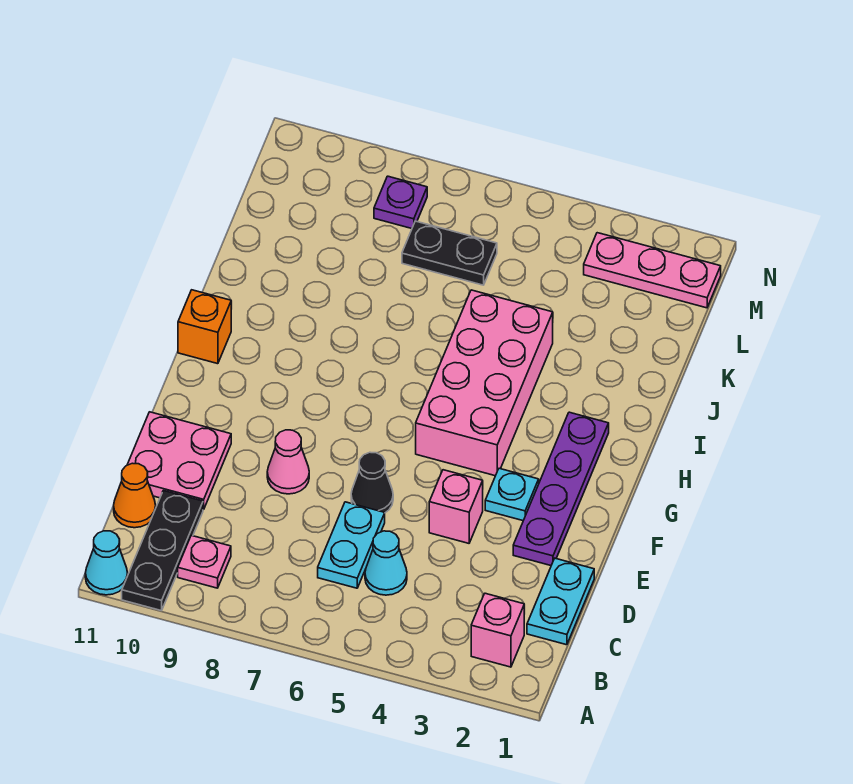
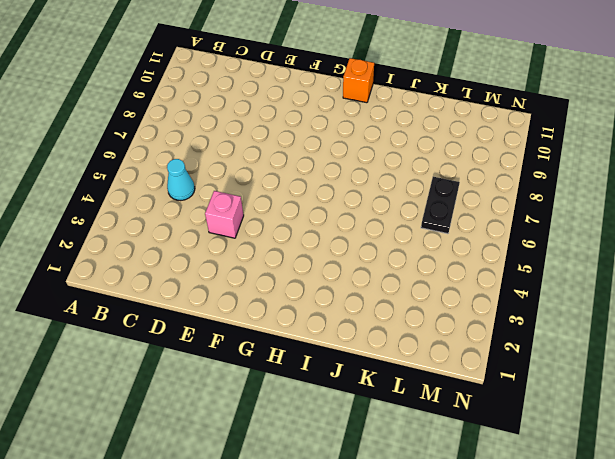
none -> black 1x3 plate [122,491,203,611]
none -> cyan 1x1 cone [85,531,128,595]
none -> pink 1x1 brick [471,593,524,667]

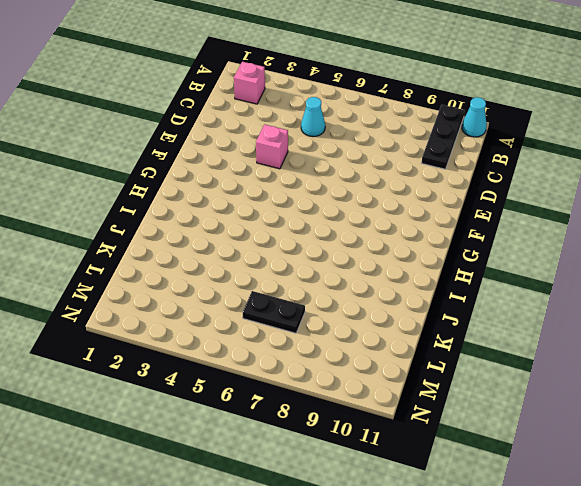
none -> pink 1x1 plate [178,535,231,588]
none -> cyan 1x2 plate [527,558,594,645]
none -> cyan 1x2 plate [318,502,385,588]

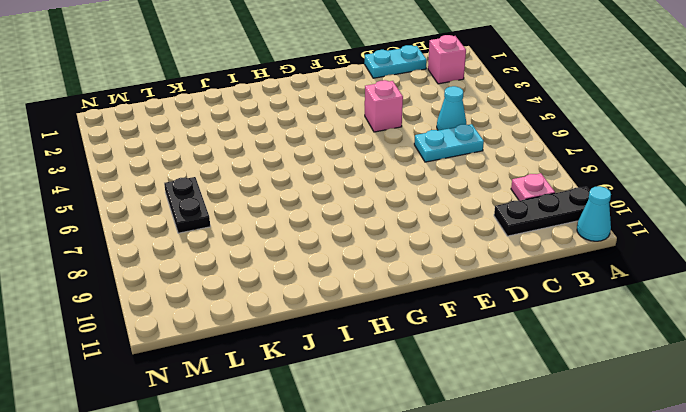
none -> orange 1x1 cone [114,463,156,528]
none -> pink 2x2 plate [127,412,231,510]
none -> purple 1x4 plate [513,412,609,565]

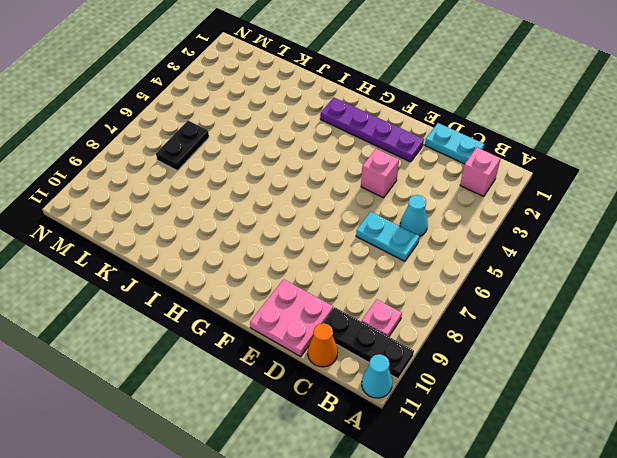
none -> black 1x1 cone [351,452,393,513]
none -> pink 1x1 cone [267,430,309,494]
none -> cyan 1x1 plate [485,468,539,521]

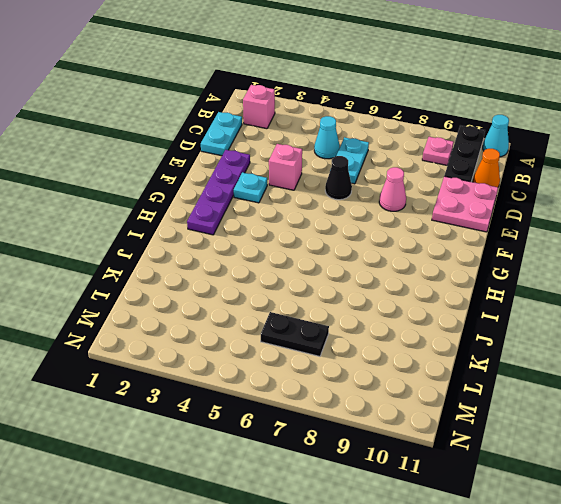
none -> pink 2x4 brick [416,290,553,476]
none -> orange 1x1 brick [178,290,231,364]
none -> pink 1x3 plate [584,233,721,308]

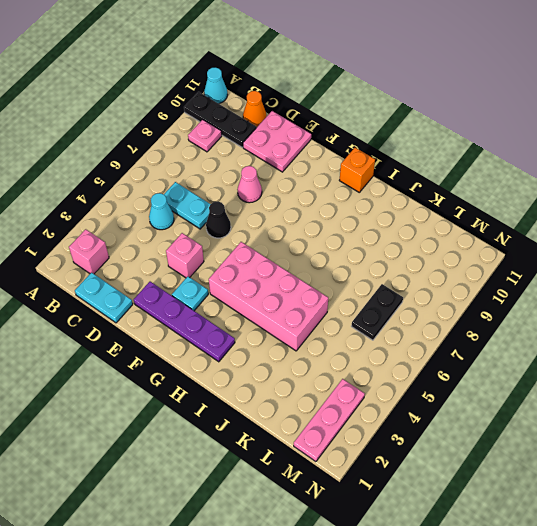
none -> purple 1x1 plate [374,176,427,229]

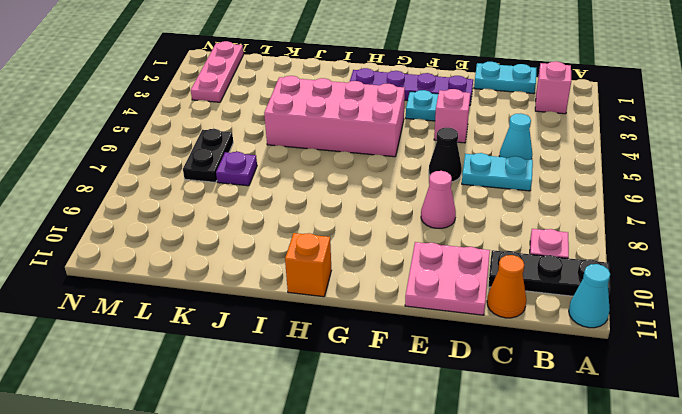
purple 1x1 plate [216,152,257,186] -> purple 1x1 plate moved to [374,176,427,229]

